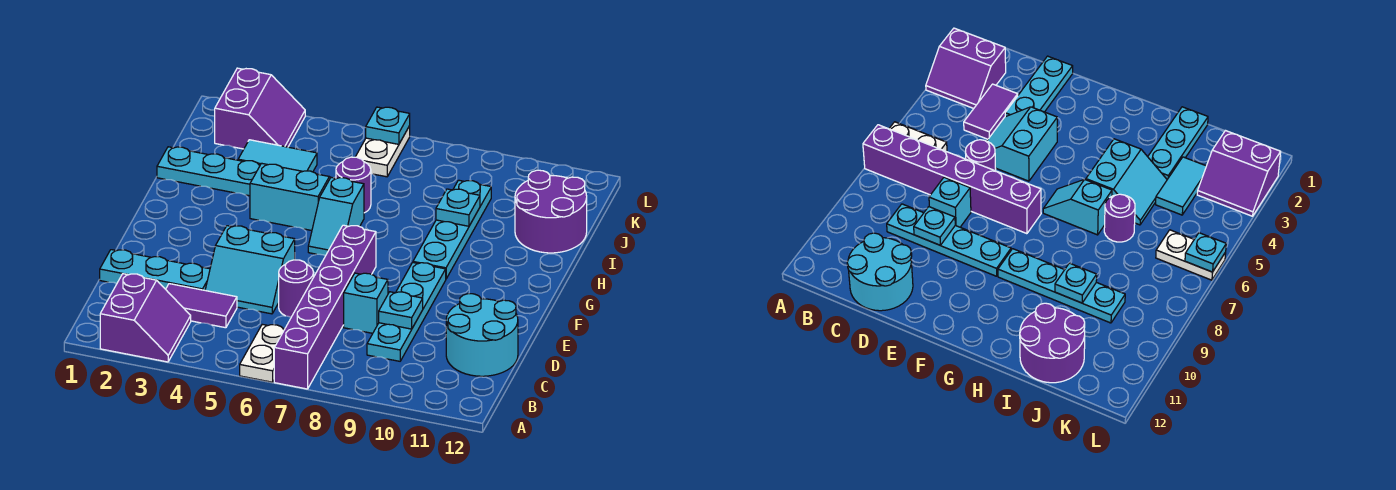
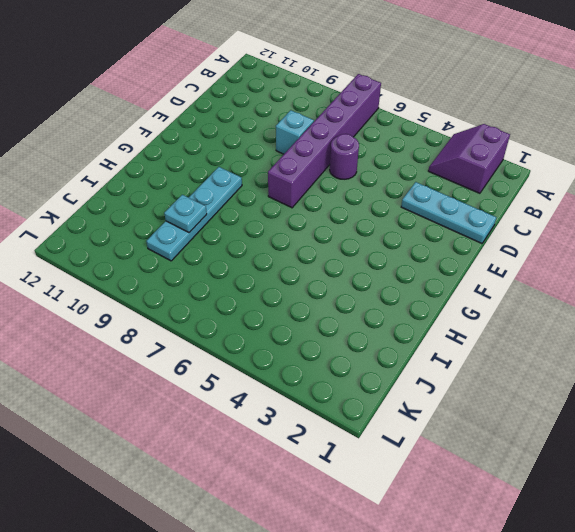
none -> white 1x2 plate [240,324,285,382]
none -> purple 1x2 tile [166,284,237,328]
none -> cyan 1x4 plate [367,263,446,361]

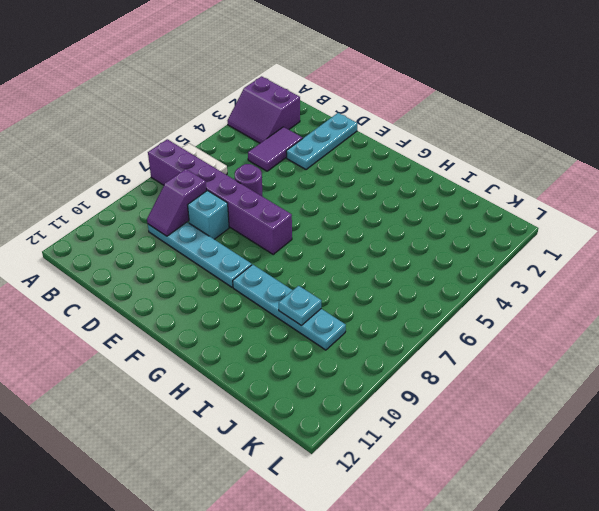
purple 1x2 slope [147,169,206,236] -> none
none -> cyan 2x2 round brick [446,294,518,376]
none -> cyan 2x2 slope [205,226,295,314]
none -> cyan 1x2 slope [308,177,364,256]

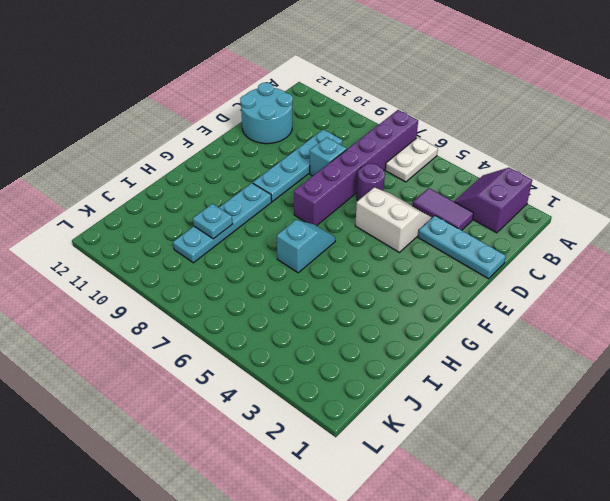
white 2x2 slope [355,188,432,252] -> cyan 2x2 slope [205,226,295,314]
none -> cyan 2x2 slope [250,163,331,230]
none -> cyan 1x3 plate [157,147,260,196]
none -> purple 1x1 round brick [336,157,371,213]

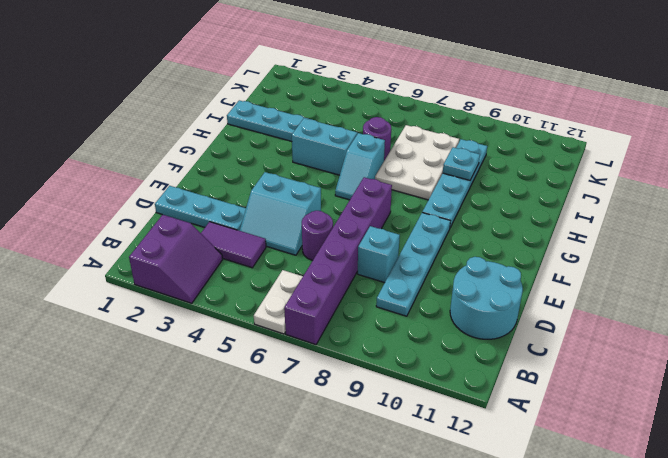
white 2x3 plate [375,125,459,200] -> none
none -> purple 2x2 round brick [515,170,587,253]
none -> cyan 1x2 tile [238,140,317,172]
none -> purple 2x2 slope [215,68,305,149]

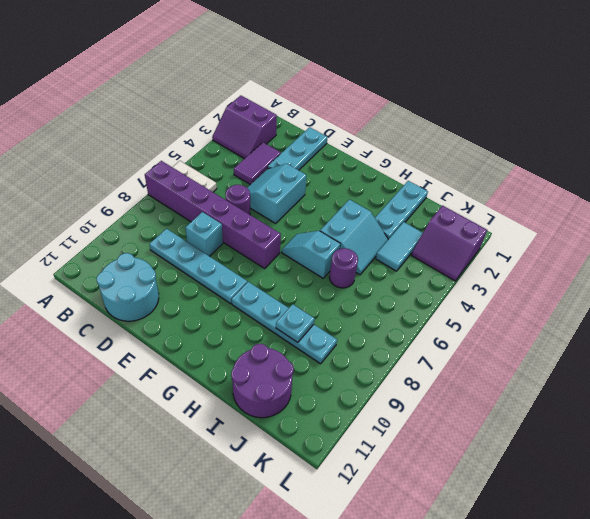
none -> white 1x2 plate [356,126,410,177]
none -> cyan 1x1 plate [379,292,423,329]
none -> cyan 1x1 plate [366,107,410,144]

